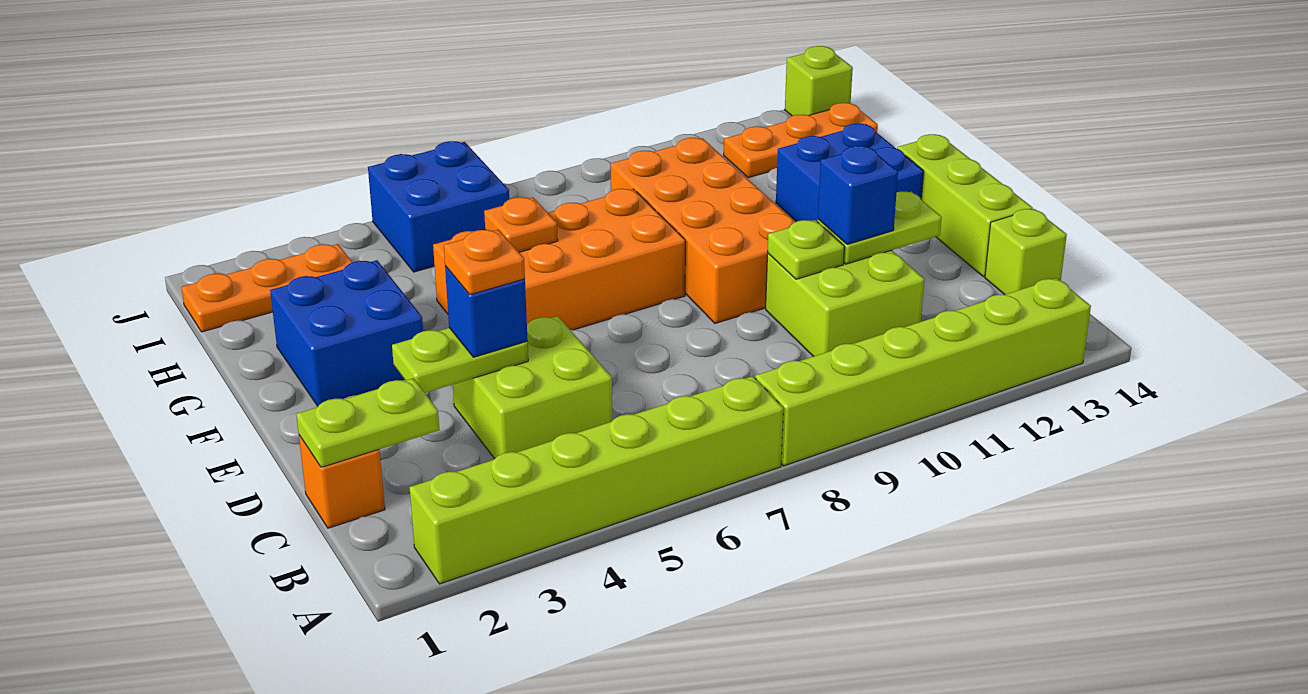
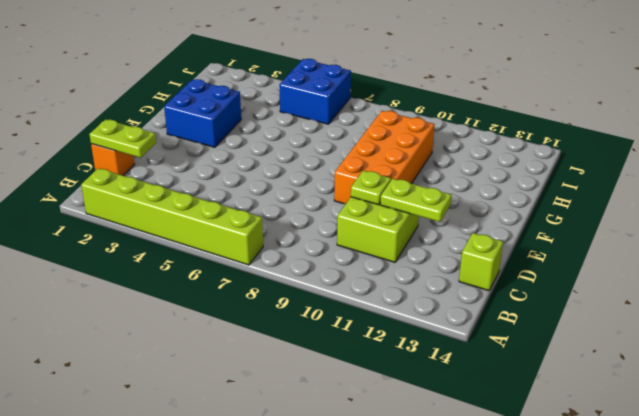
none -> lime 1x6 brick [755,278,1091,466]
none -> lime 2x2 brick [453,316,612,459]
none -> lime 1x3 brick [897,134,1033,277]

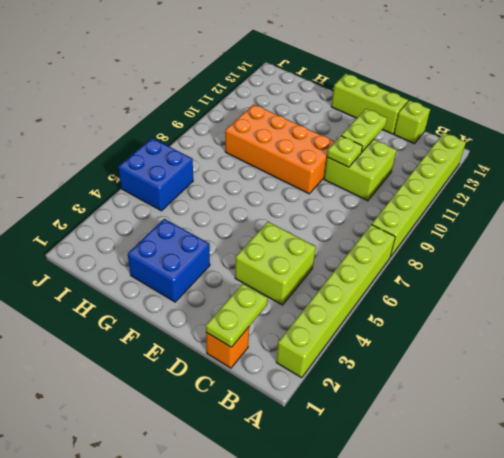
none -> orange 2x4 brick [433,189,685,330]
none -> blue 2x2 brick [776,123,924,222]
none -> orange 1x3 plate [181,244,352,332]

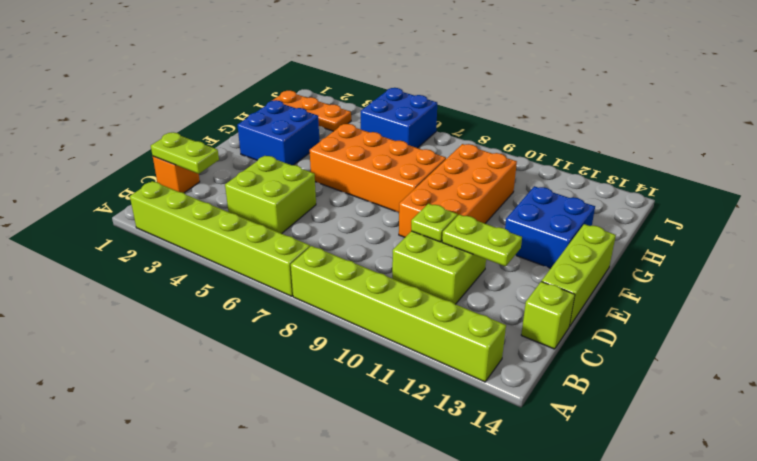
none -> orange 1x3 plate [724,103,878,178]
none -> lime 1x1 brick [785,46,853,116]
none -> lime 1x2 plate [392,328,528,393]

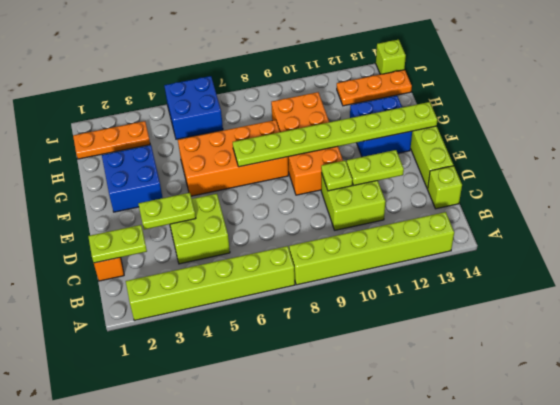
lime 1x8 plate [233,102,437,167] -> none
none -> orange 1x1 plate [484,197,558,252]
none -> blue 1x1 brick [445,266,528,357]
none -> blue 1x1 brick [818,146,898,245]

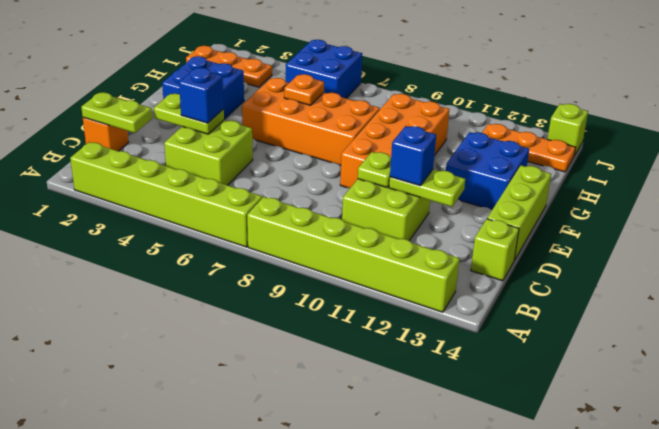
none -> orange 1x1 plate [444,230,525,295]

